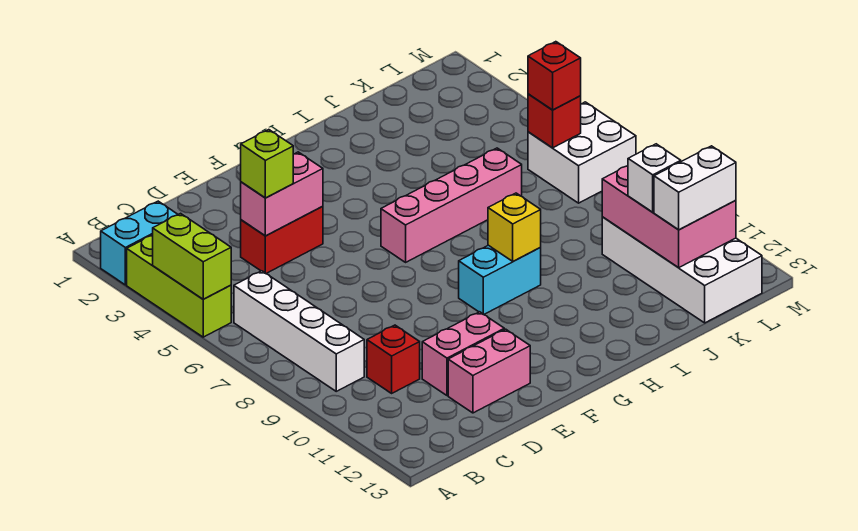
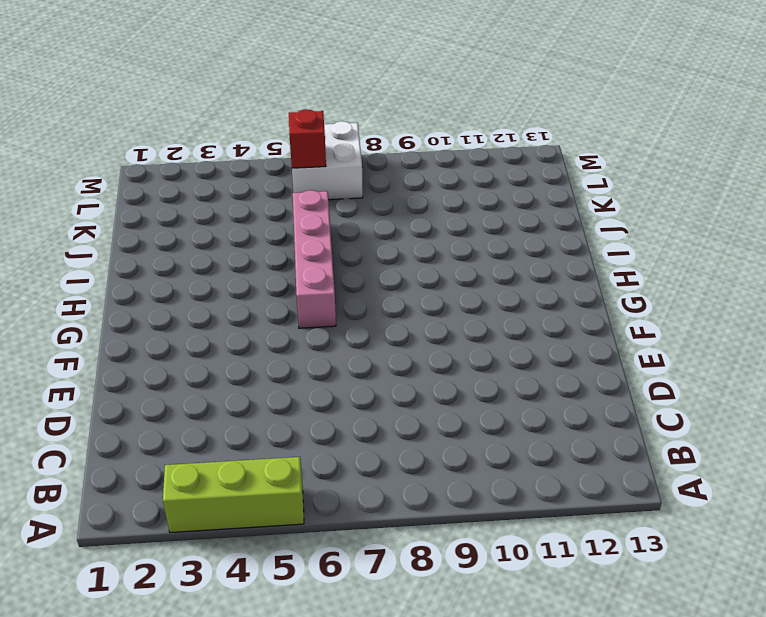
none -> cyan 1x2 brick [101,201,178,285]
none -> white 1x4 brick [234,271,364,391]
none -> red 1x1 brick [367,325,420,393]

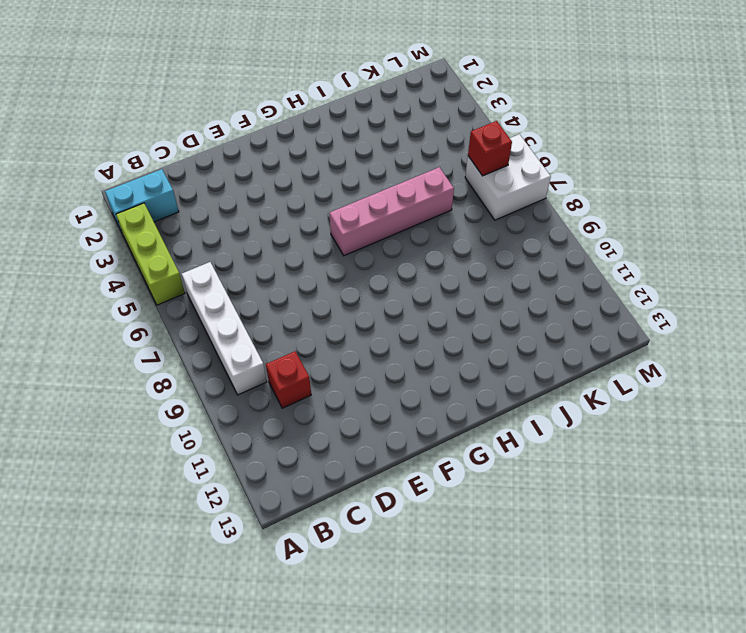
none -> red 1x2 brick [241,206,323,273]
none -> pink 1x2 brick [422,312,504,396]
none -> pink 1x2 brick [448,329,530,413]

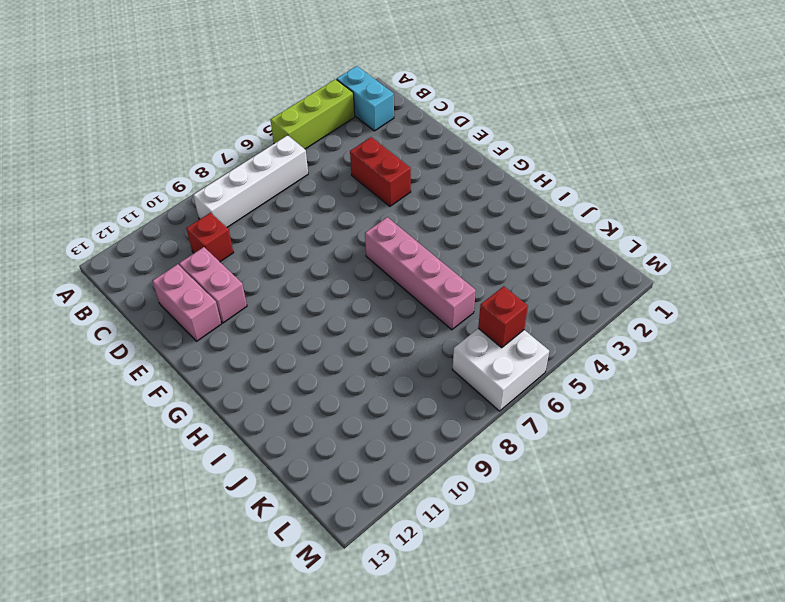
none -> cyan 1x2 brick [459,245,541,314]
none -> white 2x4 brick [602,217,762,323]
none -> lime 1x2 brick [153,213,231,299]

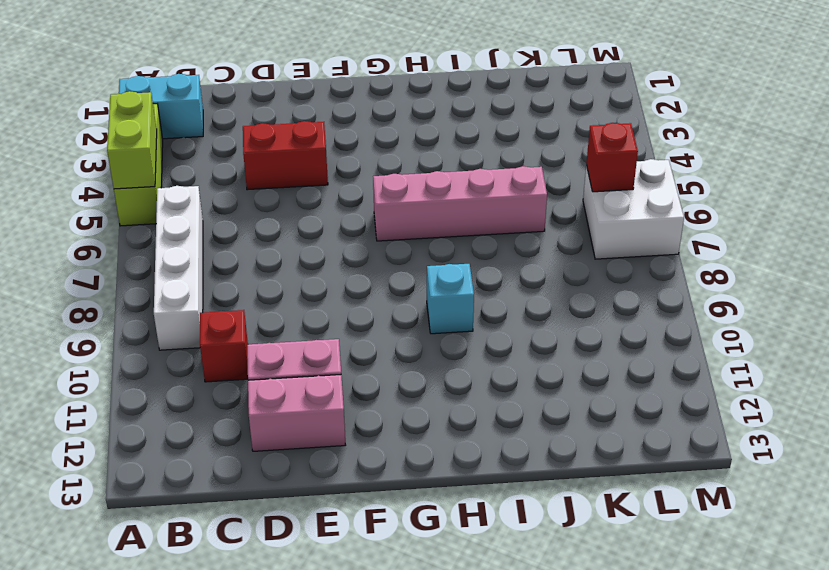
cyan 1x1 brick [427,264,474,334] -> cyan 1x2 brick [459,245,541,314]
none -> white 2x4 brick [602,217,762,323]
none -> pink 1x2 brick [241,152,323,236]
none -> yellow 1x1 brick [488,193,541,261]

